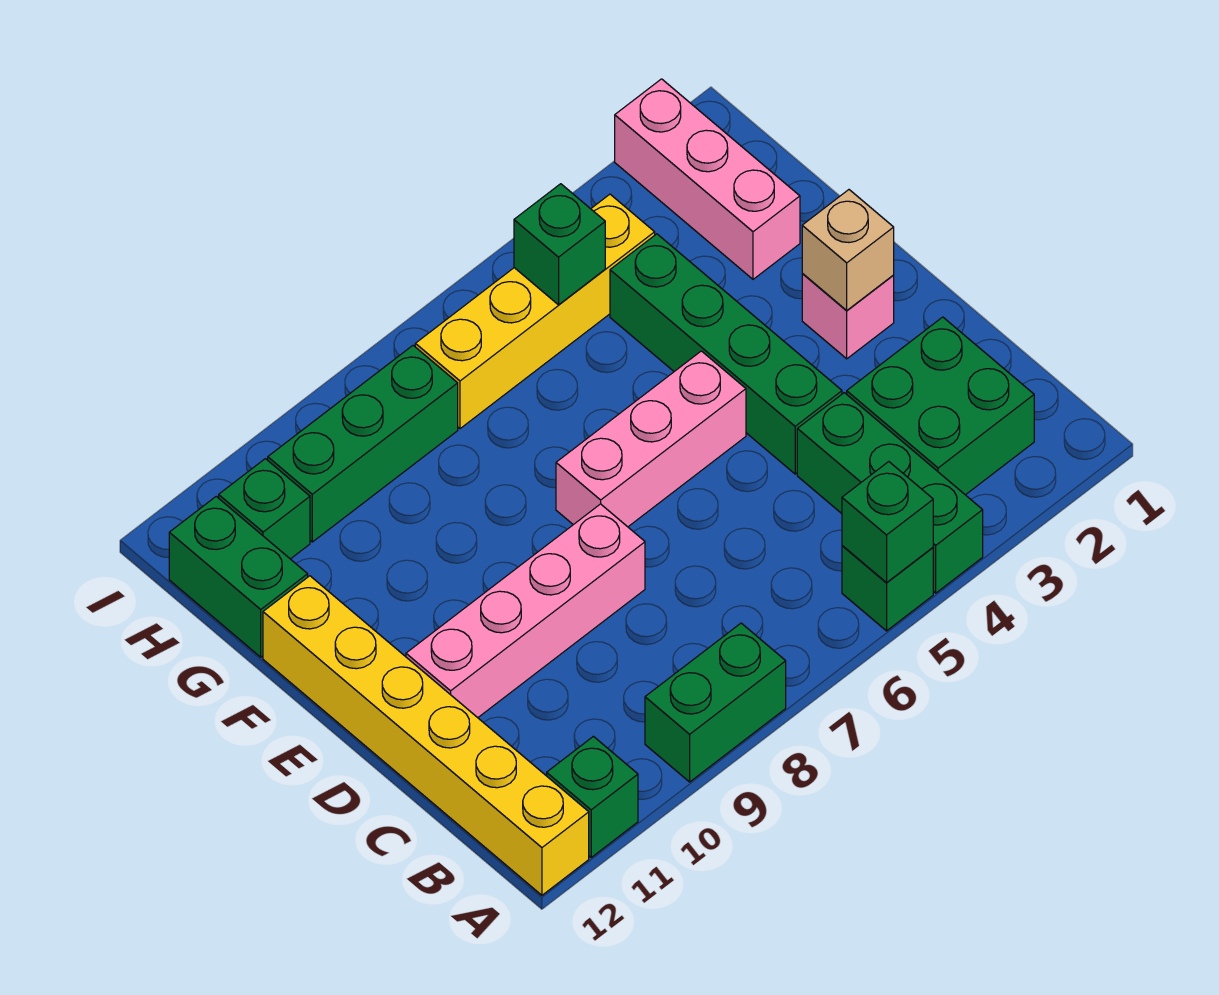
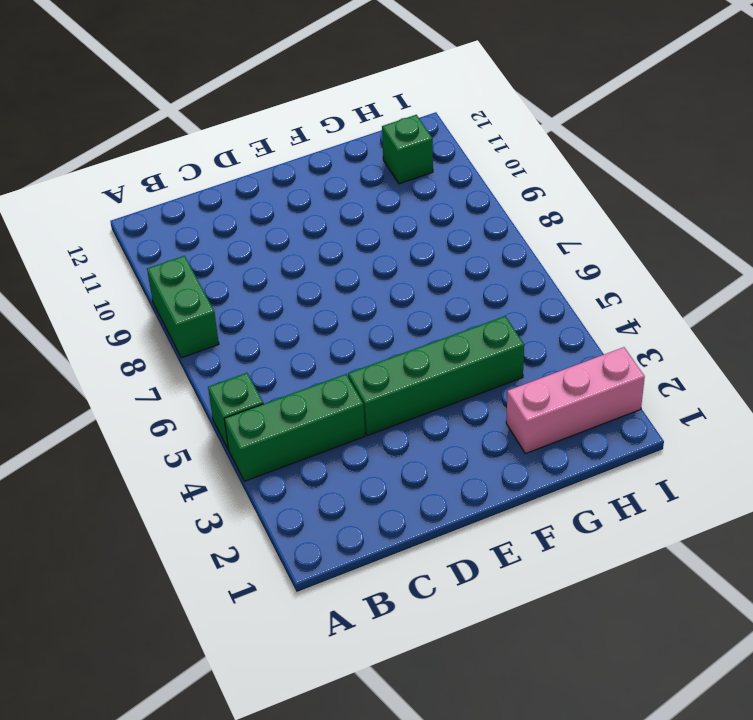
none -> green 1x1 brick [547,736,638,857]
none -> yellow 1x6 brick [263,576,589,895]
none -> green 2x2 brick [847,317,1034,495]

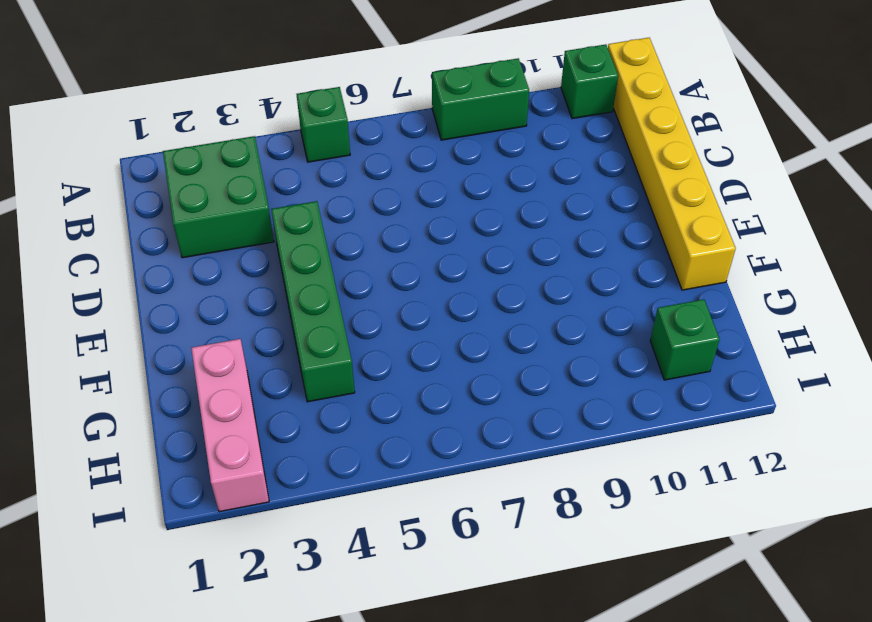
none -> green 1x3 brick [797,393,983,593]
none -> pink 1x4 brick [406,504,645,718]
none -> pink 1x1 brick [802,274,894,359]

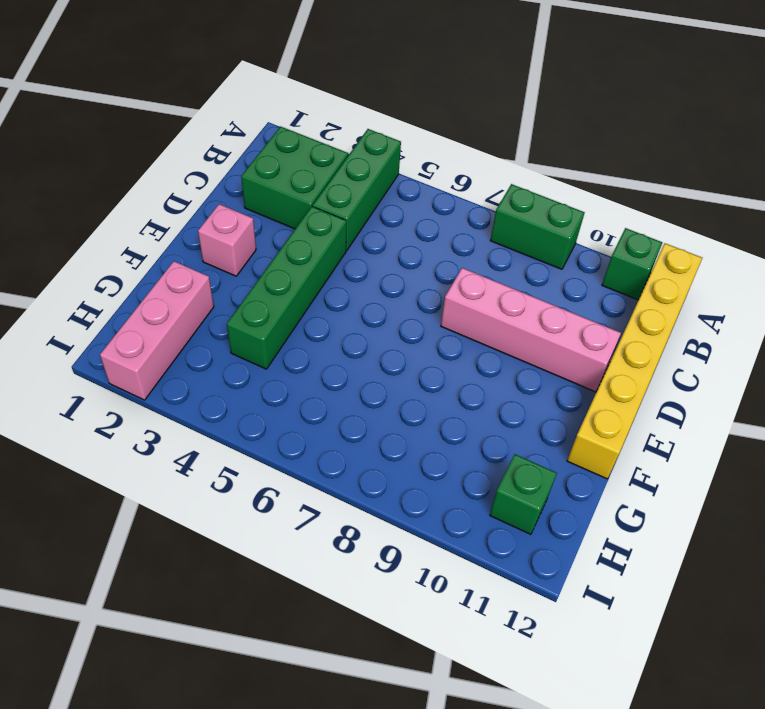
none -> green 1x1 brick [842,546,933,631]
none -> pink 1x3 brick [556,351,746,527]
none -> green 1x2 brick [169,497,308,657]

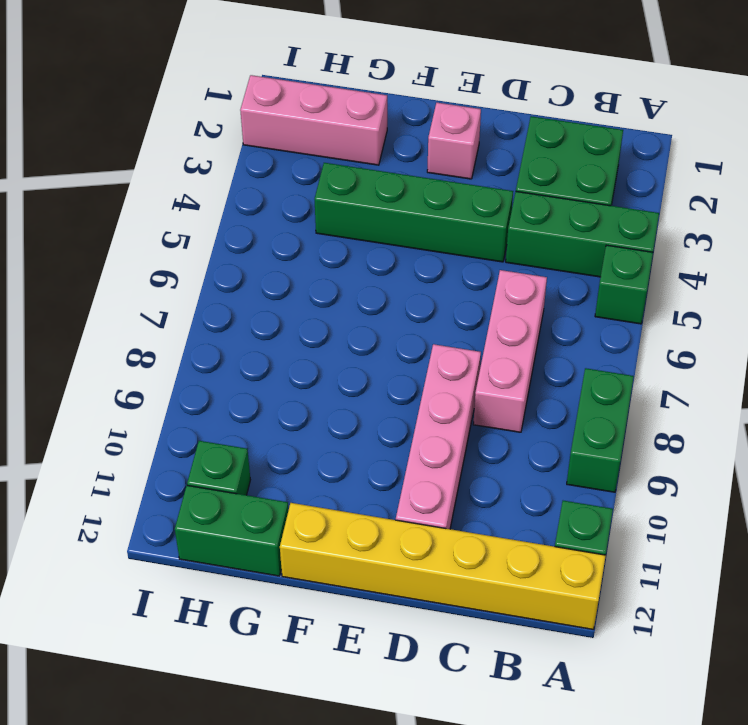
pink 1x3 brick [473,270,547,432] -> pink 1x3 brick moved to [556,351,746,527]
none -> yellow 1x4 brick [415,194,655,429]
none -> green 1x3 brick [268,345,458,542]
none -> green 1x1 brick [842,462,933,583]

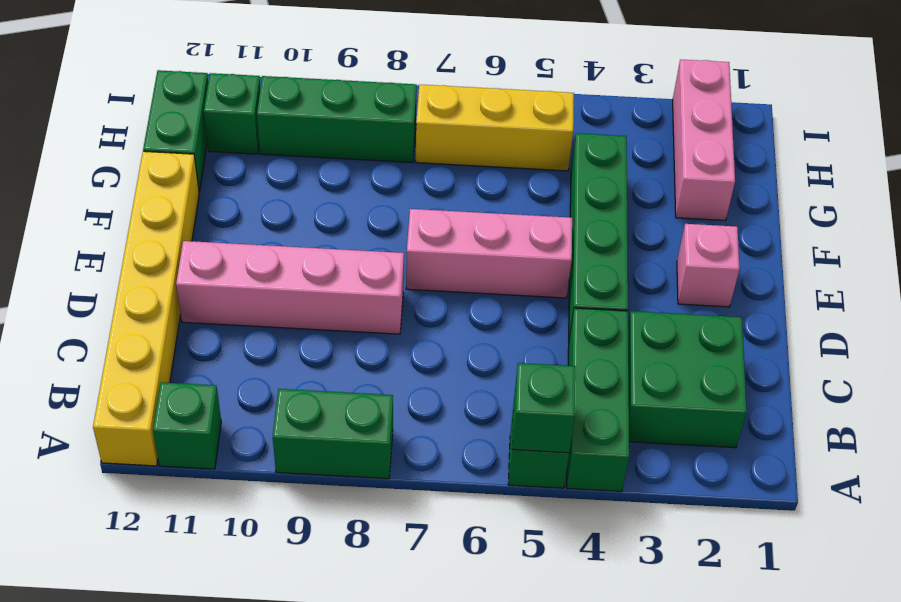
yellow 1x3 brick [416,84,574,171] -> yellow 1x4 brick [415,194,655,429]
none -> tan 1x1 brick [802,190,894,311]
none -> green 1x1 brick [514,184,605,305]

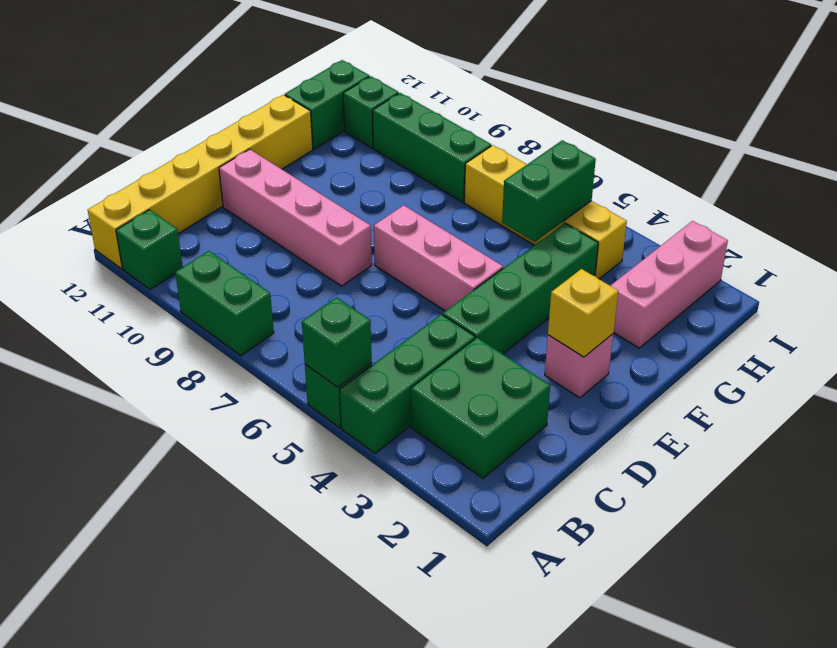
yellow 1x1 brick [548,269,618,357] -> tan 1x1 brick [802,190,894,311]
green 1x2 brick [502,140,596,242] -> green 1x1 brick [514,184,605,305]

